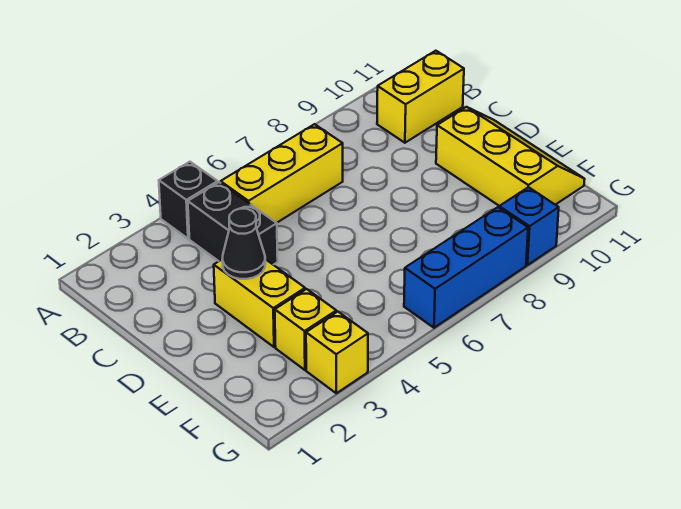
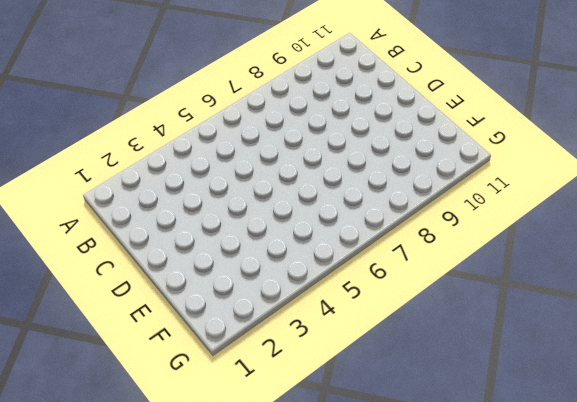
none -> black 1x1 brick [159,162,218,239]
none -> black 1x2 brick [188,182,278,265]

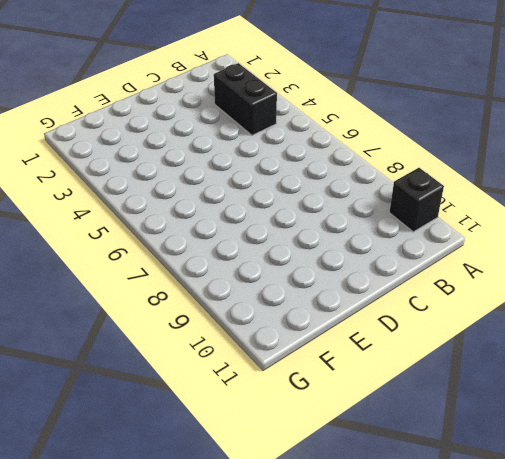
black 1x1 brick [389,168,444,232] -> black 1x1 brick moved to [159,162,218,239]
black 1x2 brick [214,63,277,135] -> black 1x2 brick turned to [188,182,278,265]
none -> yellow 1x3 brick [221,124,343,223]
none -> yellow 1x2 brick [377,51,464,143]

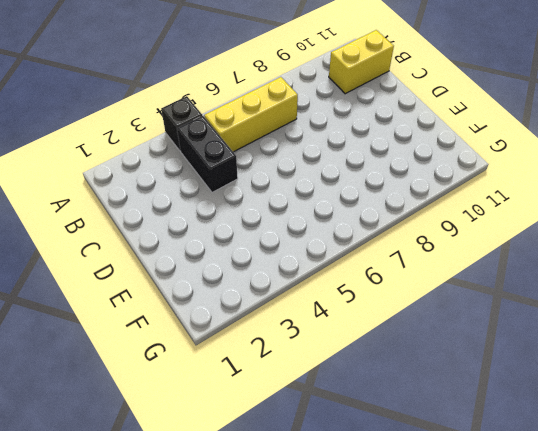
none -> yellow 1x2 brick [214,259,305,347]
none -> yellow 2x3 slope [436,107,585,206]

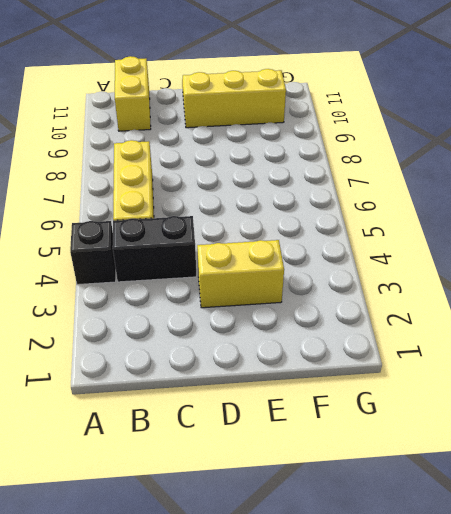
none -> yellow 1x1 brick [275,289,336,370]
none -> yellow 1x1 brick [306,312,368,393]

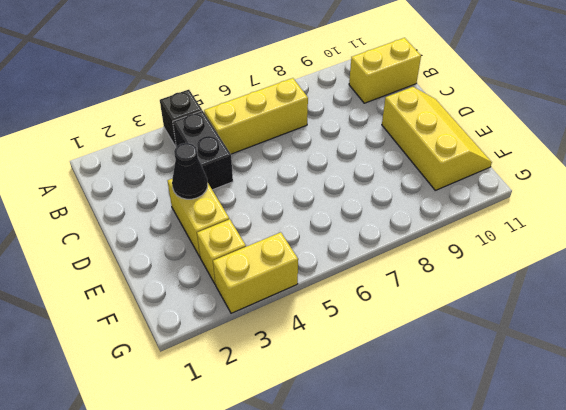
yellow 1x2 brick [213,232,298,313] -> yellow 1x1 brick [306,312,368,393]
none -> blue 1x3 brick [404,207,528,328]
none -> blue 1x1 brick [499,187,559,265]

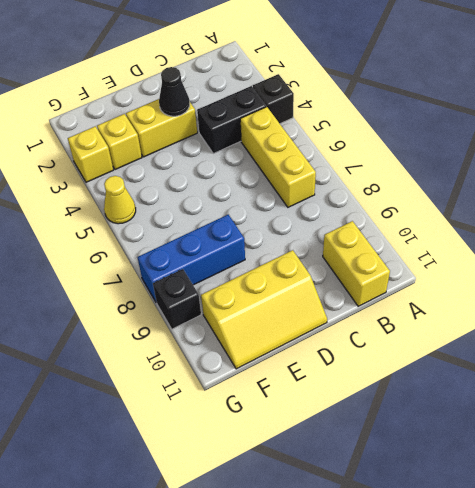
blue 1x3 brick [138,215,245,303] -> blue 1x3 brick turned to [404,207,528,328]
yellow 1x1 cone [104,176,136,224] -> none
black 1x1 brick [153,269,201,329] -> blue 1x1 brick [499,187,559,265]

